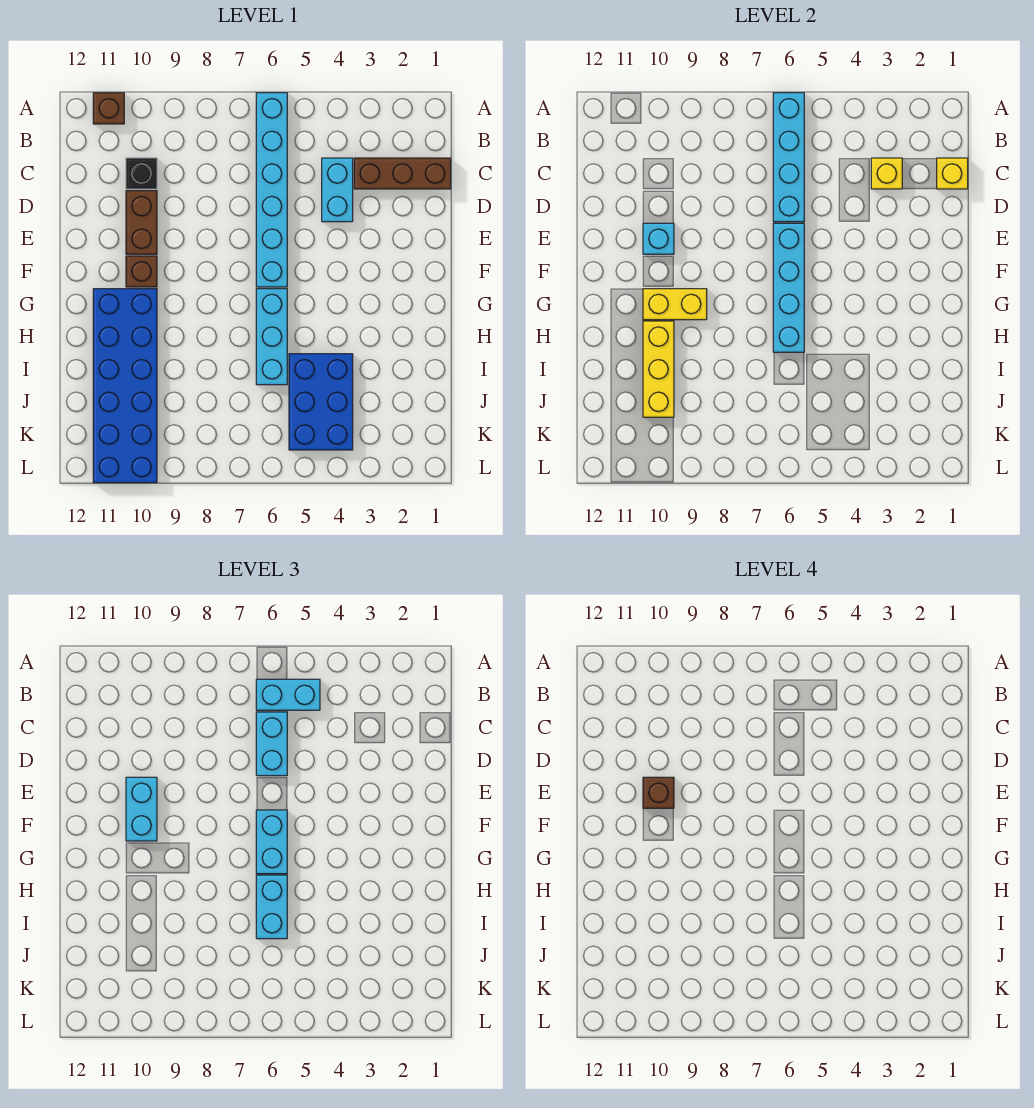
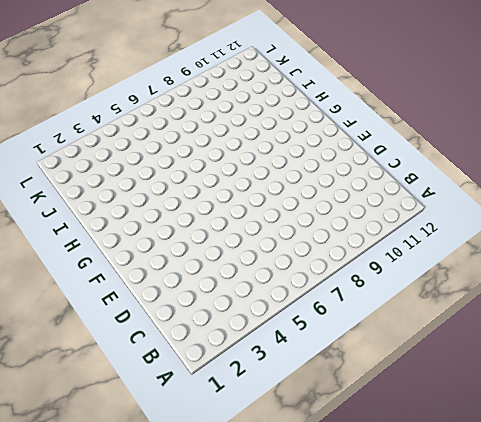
none -> cyan 1x6 brick [256,93,287,287]
none -> brown 1x1 brick [93,93,124,124]
none -> brown 1x3 brick [354,158,451,189]

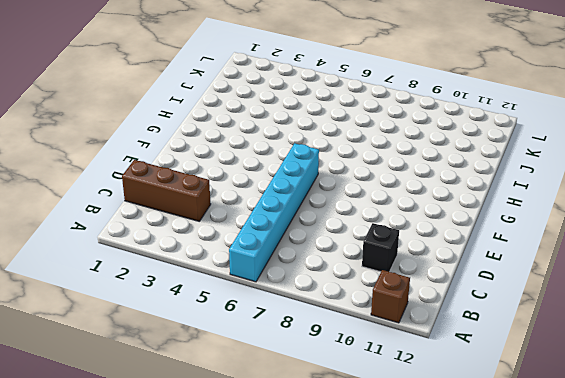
none -> cyan 1x2 brick [322,158,353,222]
none -> brown 1x2 brick [126,191,157,254]
none -> brown 1x1 brick [126,256,157,287]

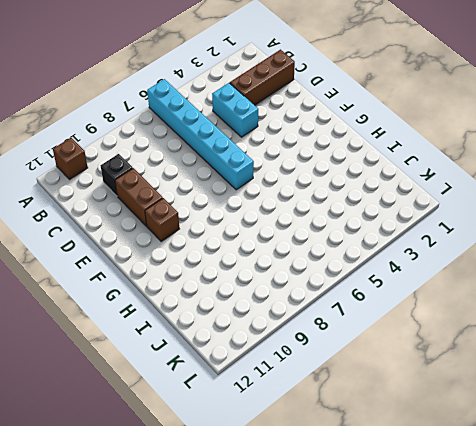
none -> cyan 1x3 brick [256,289,287,385]
none -> blue 2x6 brick [93,289,157,483]
none -> blue 2x3 brick [289,354,353,450]

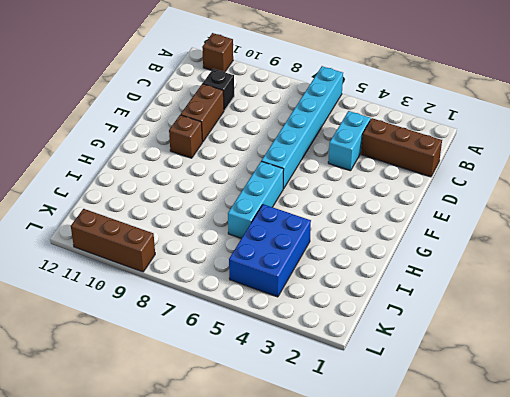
brown 1x3 brick [71,209,155,272] -> blue 2x6 brick [93,289,157,483]
none -> cyan 1x4 brick [773,93,804,222]
none -> yellow 1x1 brick [937,158,968,189]
none -> yellow 1x1 brick [871,158,902,189]

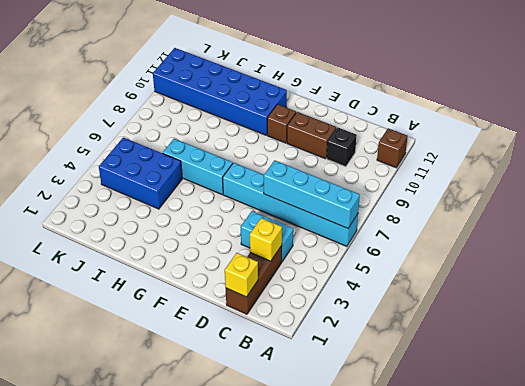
none -> cyan 1x4 brick [773,223,804,352]
none -> cyan 1x1 brick [643,223,674,254]
none -> yellow 1x2 brick [643,289,707,320]

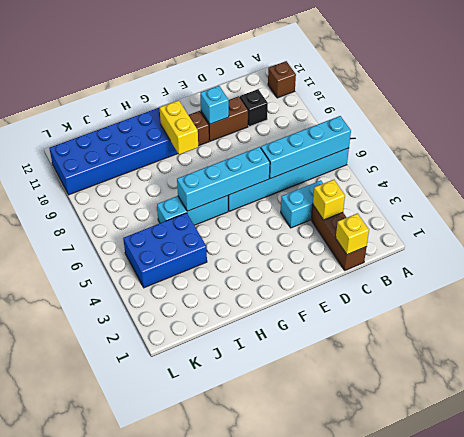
none -> yellow 1x3 brick [643,321,674,417]
none -> cyan 1x2 brick [256,679,320,710]
none -> cyan 1x2 brick [256,712,287,776]

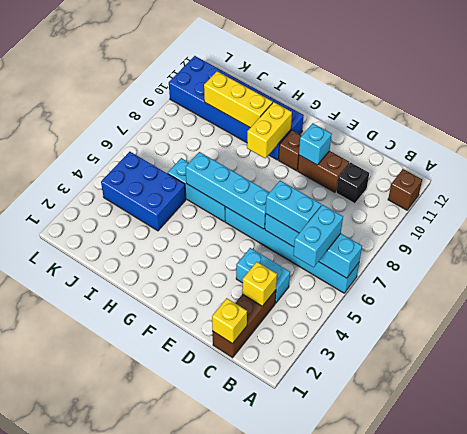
none -> cyan 1x2 brick [126,777,157,841]
none -> cyan 1x2 brick [256,810,287,874]
none -> cyan 1x2 brick [256,875,287,939]

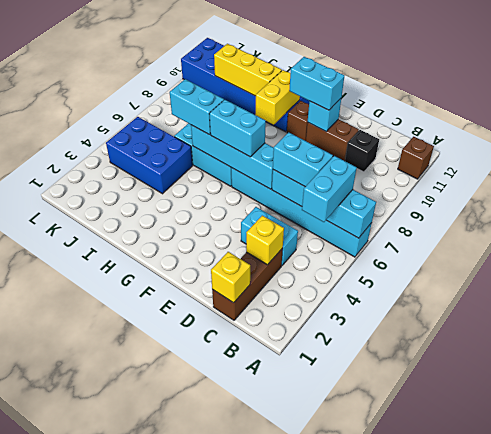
none -> brown 1x1 brick [643,777,674,808]

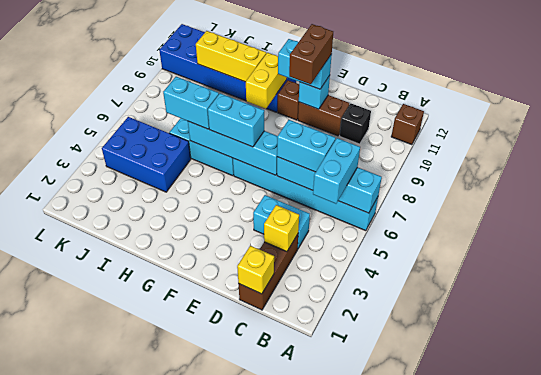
brown 1x2 brick [289,24,333,84] -> brown 1x1 brick [643,777,674,808]

